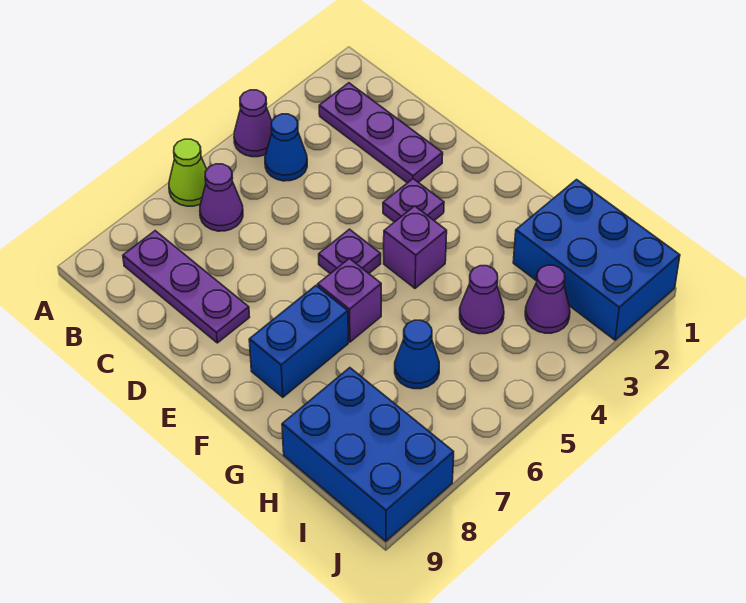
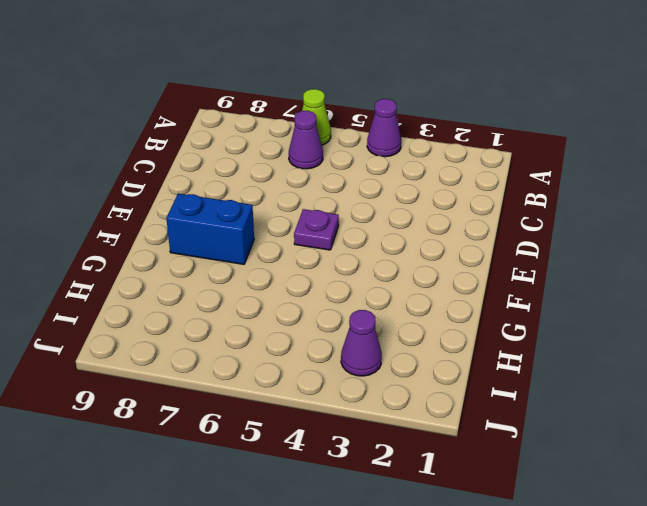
none -> purple 1x3 plate [319,83,443,183]
none -> blue 1x1 cone [265,114,307,181]
none -> purple 1x3 plate [123,231,250,343]

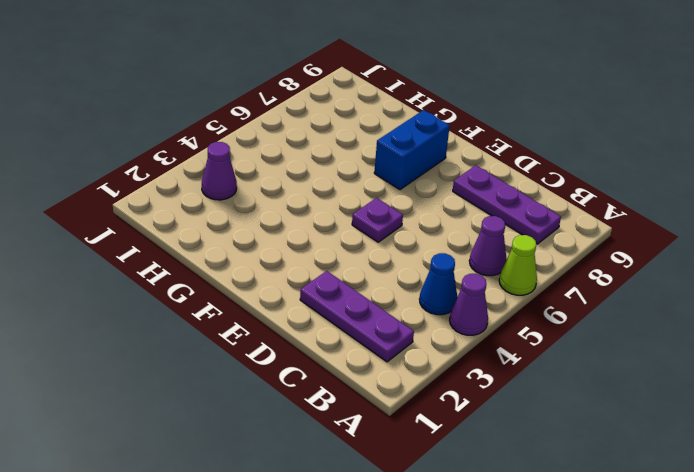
none -> purple 1x1 plate [383,179,444,222]
none -> purple 1x1 brick [384,206,447,288]
none -> purple 1x1 brick [318,258,381,342]

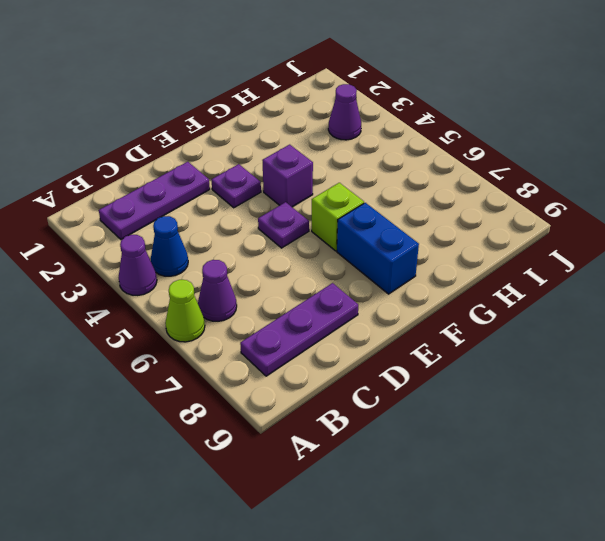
lime 1x1 brick [312,183,364,251] -> purple 1x1 brick [318,258,381,342]
none -> blue 2x3 brick [513,180,680,340]
none -> purple 1x1 cone [460,266,504,334]
none -> blue 1x1 cone [395,320,439,389]

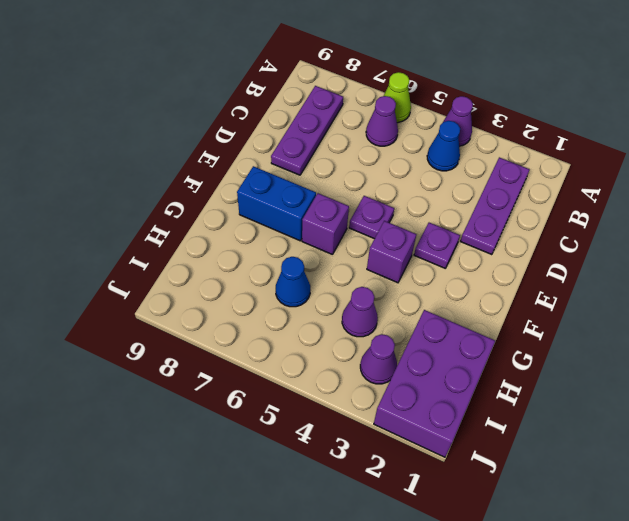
purple 2x3 brick [374,310,495,457] -> blue 2x3 brick [513,180,680,340]
none -> blue 2x3 brick [282,368,454,541]

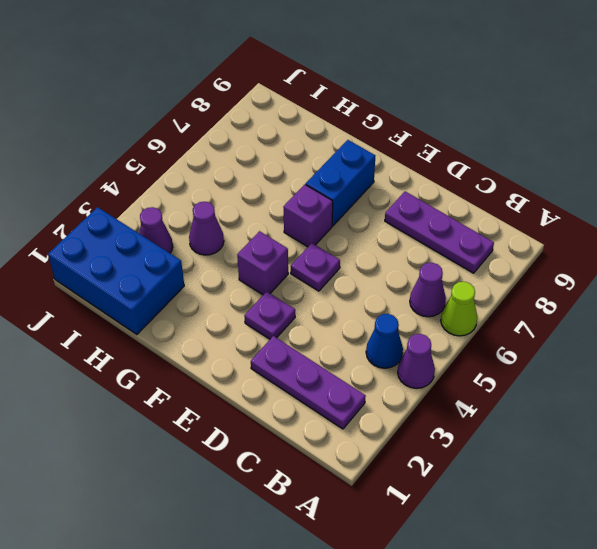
none -> blue 1x1 cone [395,320,439,389]
none -> blue 2x3 brick [282,368,454,541]

